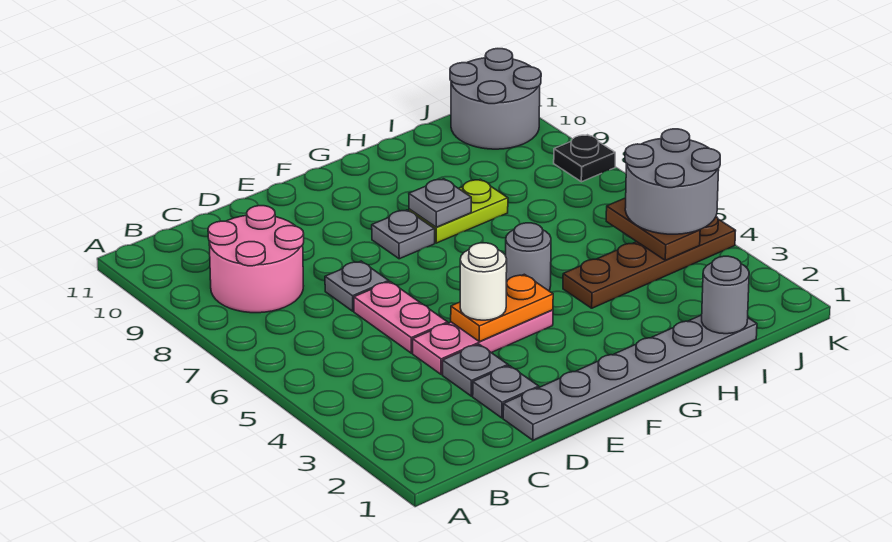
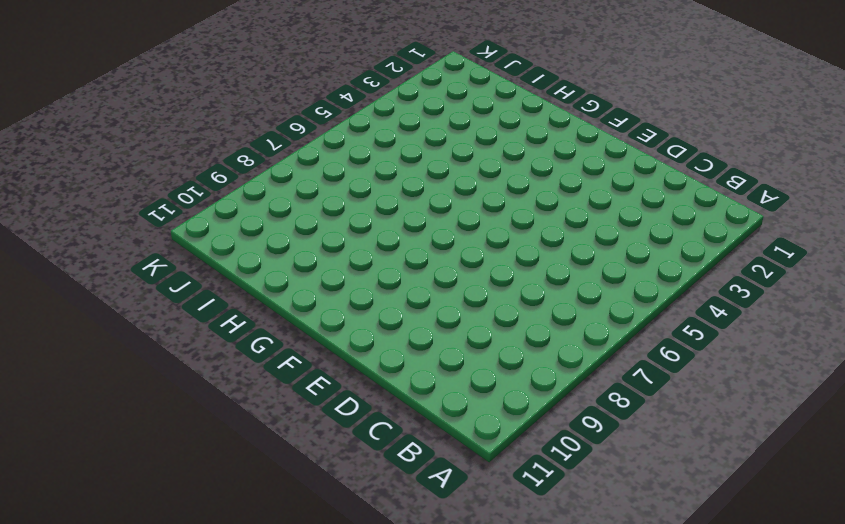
none -> pink 2x2 round brick [208,206,304,313]
none -> grey 1x6 plate [503,315,757,440]
none -> grey 1x1 plate [473,366,539,418]

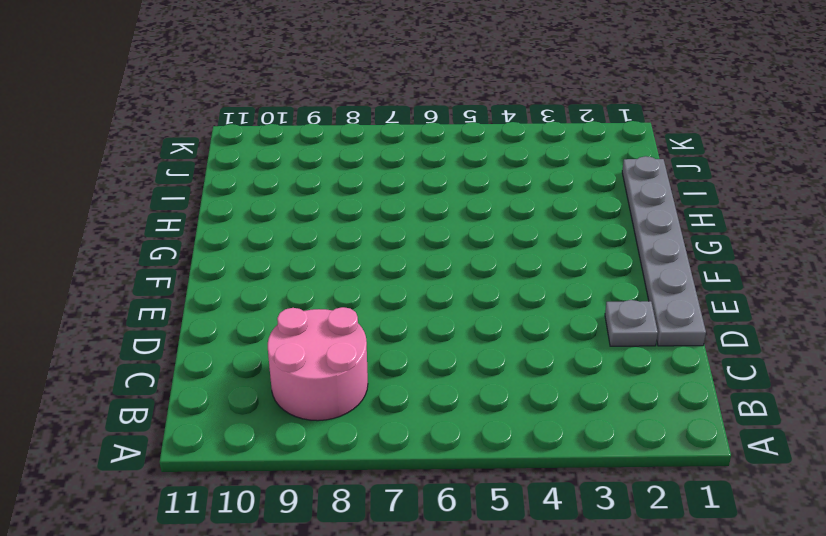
none -> grey 1x1 plate [443,344,508,396]
none -> pink 1x3 plate [413,310,553,375]
none -> pink 1x2 plate [354,282,448,353]

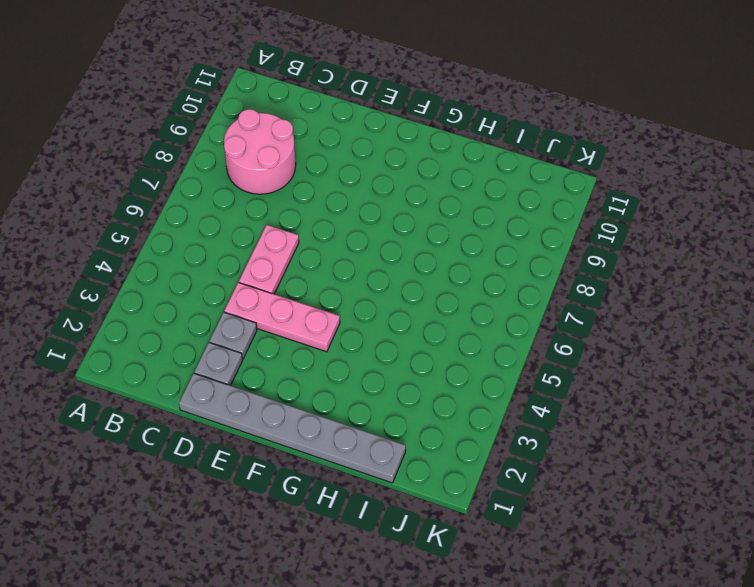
none -> grey 1x1 plate [325,261,389,311]
none -> grey 1x1 plate [372,210,435,259]
none -> grey 1x1 round brick [506,223,551,291]

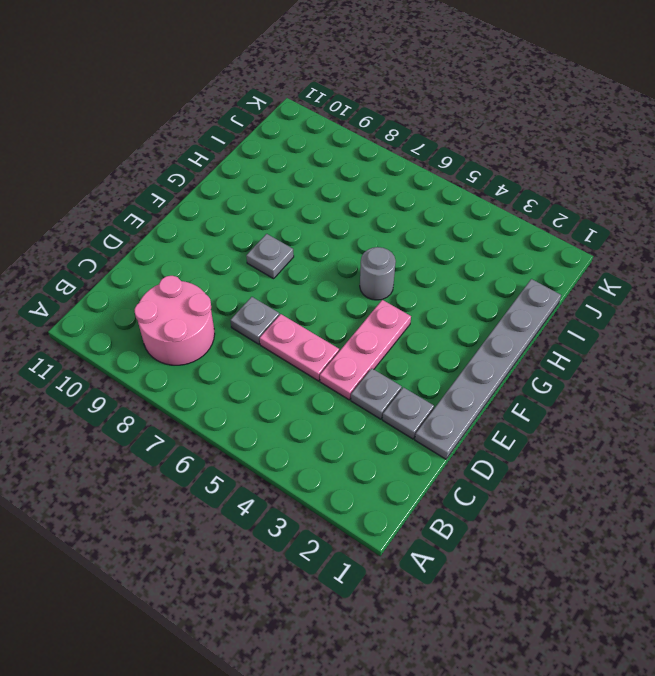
none -> lime 1x2 plate [409,179,508,243]
none -> brown 1x4 plate [563,217,736,308]
none -> grey 2x2 round brick [450,49,541,149]

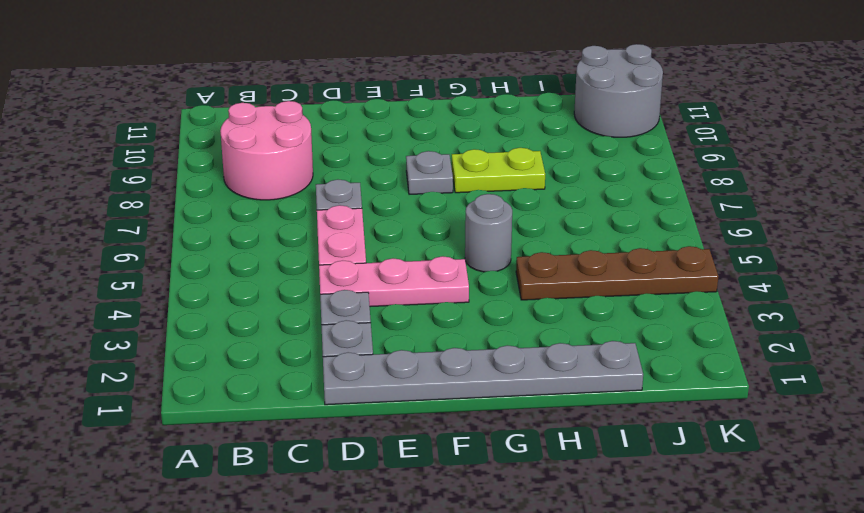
none -> black 1x1 plate [554,135,615,182]
none -> orange 1x2 plate [451,274,553,342]
none -> grey 1x1 plate [409,179,471,227]

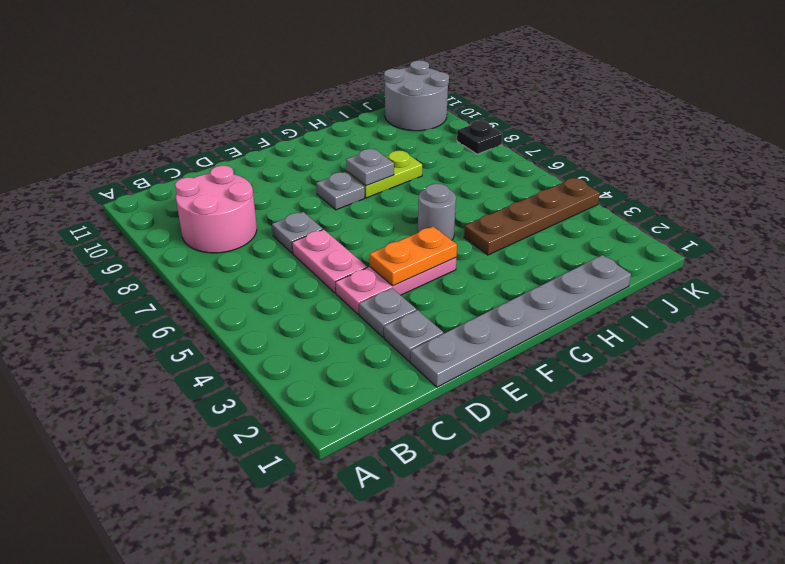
none -> grey 1x1 round brick [702,256,749,334]
none -> brown 1x2 plate [606,198,700,260]
none -> white 1x1 round brick [460,243,507,320]

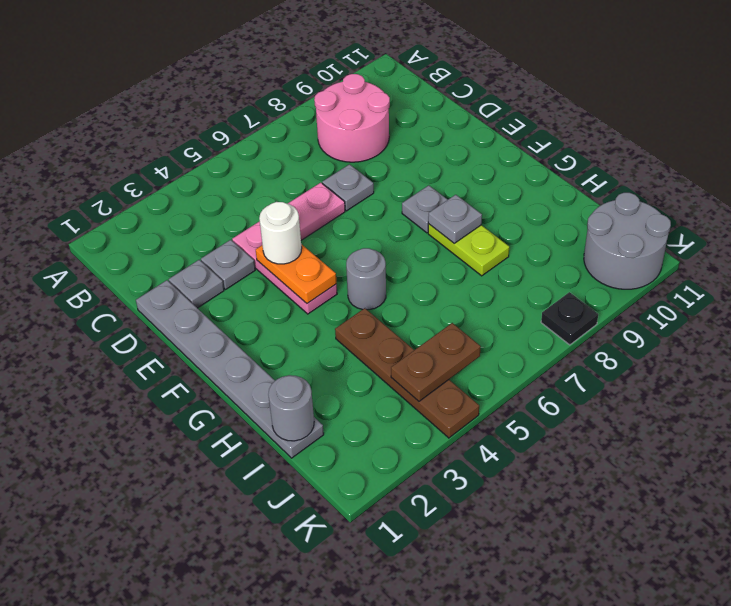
none -> grey 2x2 round brick [625,129,720,234]

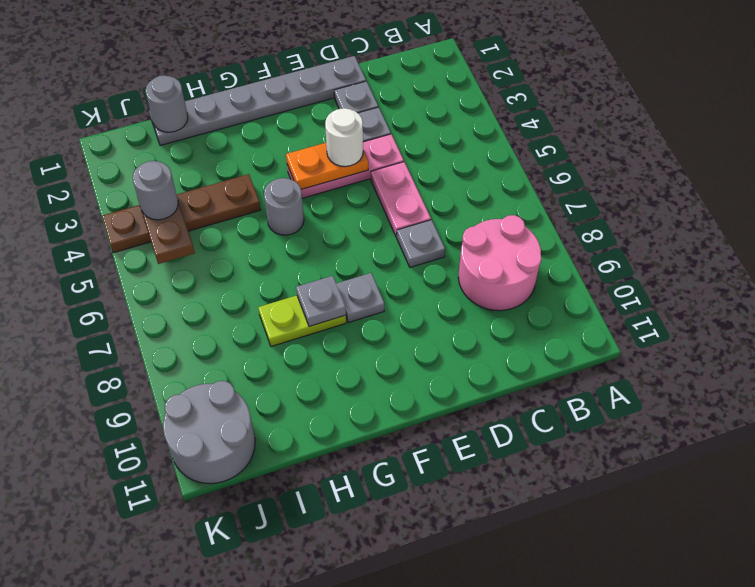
grey 1x1 round brick [133,161,178,220] -> grey 2x2 round brick [625,129,720,234]
none -> black 1x1 plate [554,135,615,182]

